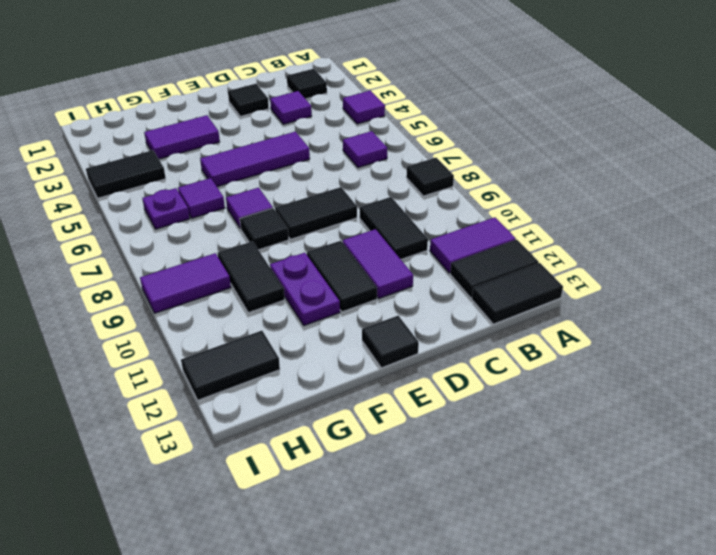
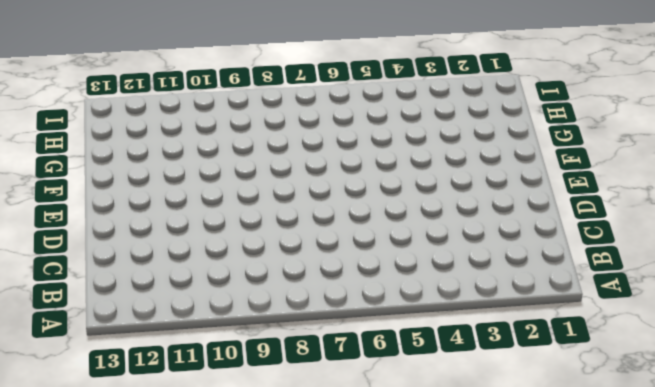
none -> purple 1x1 tile [343,91,385,124]
none -> black 1x1 tile [406,158,454,196]
none -> purple 1x2 tile [430,217,516,273]

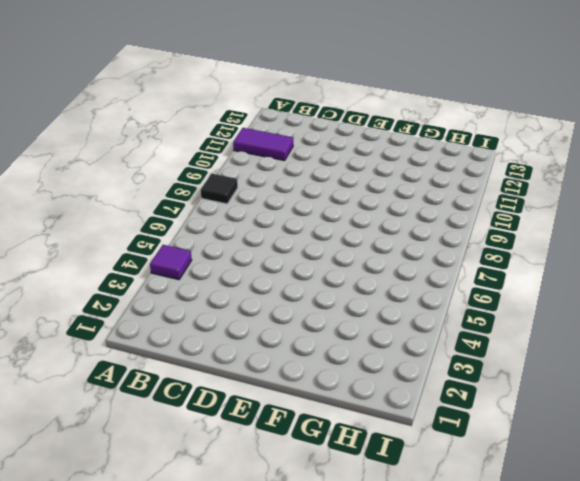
none -> black 1x2 tile [450,240,539,298]
none -> black 1x2 tile [472,263,563,324]
none -> black 1x1 tile [287,69,327,99]

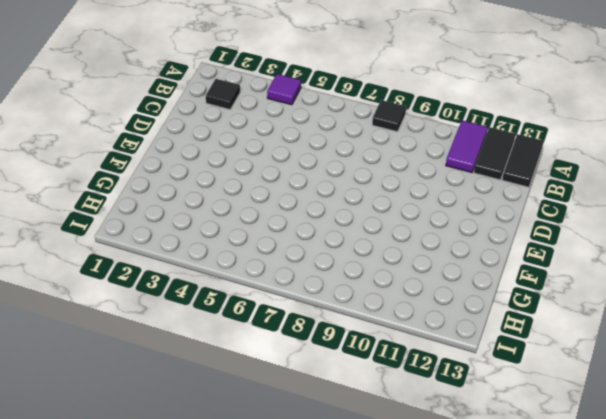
none -> purple 1x1 tile [343,131,387,168]
none -> purple 1x1 tile [270,91,312,124]
none -> black 1x2 tile [360,197,428,259]

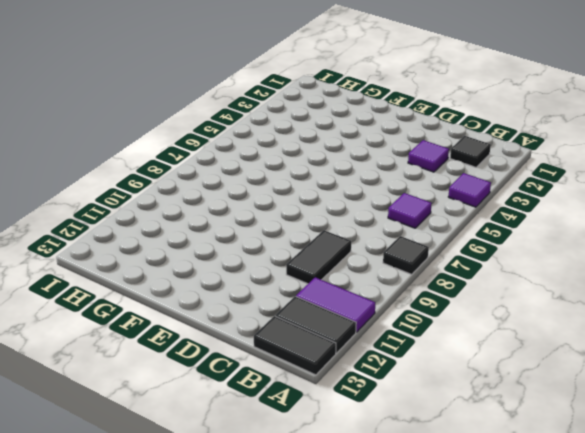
none -> black 1x1 tile [228,84,269,116]
none -> purple 1x3 tile [200,131,310,187]
none -> black 1x2 tile [275,187,357,239]

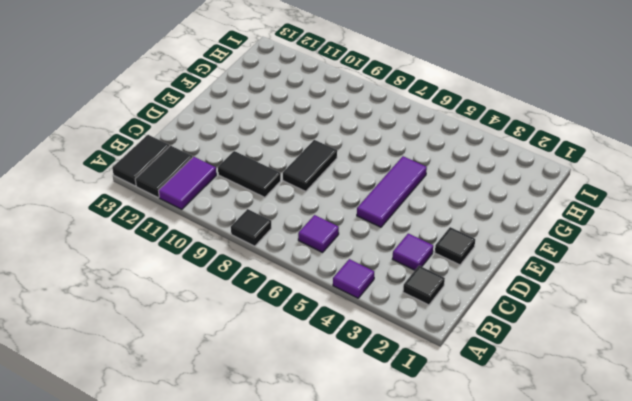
none -> purple 1x2 tile [343,229,413,298]
none -> black 1x2 tile [307,241,377,312]
none -> black 1x1 tile [362,316,419,368]

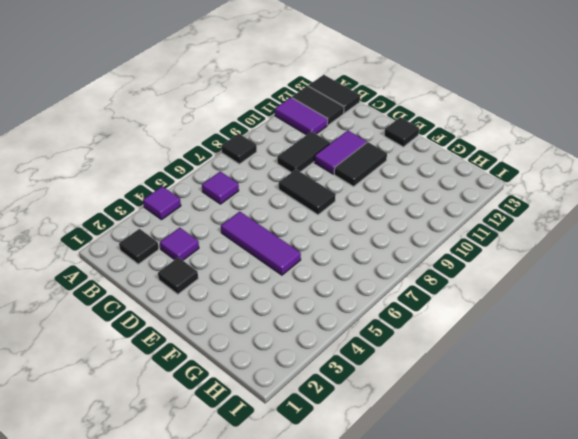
none -> purple 1x2 tile [144,115,220,159]
none -> purple 1x1 tile [226,188,273,229]
none -> black 1x1 tile [240,208,289,250]

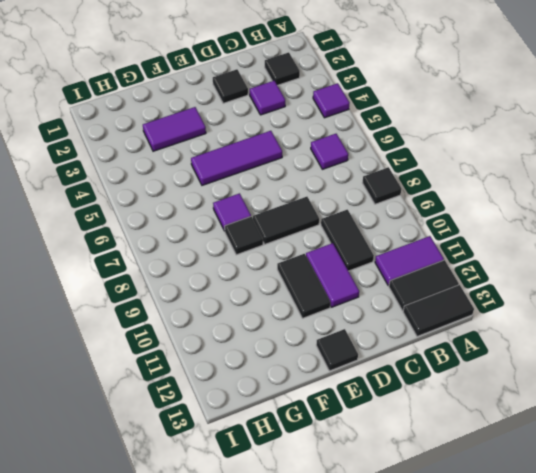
none -> purple 1x2 plate [270,253,340,326]
none -> purple 1x1 tile [178,178,225,218]
none -> black 1x2 tile [217,241,285,313]

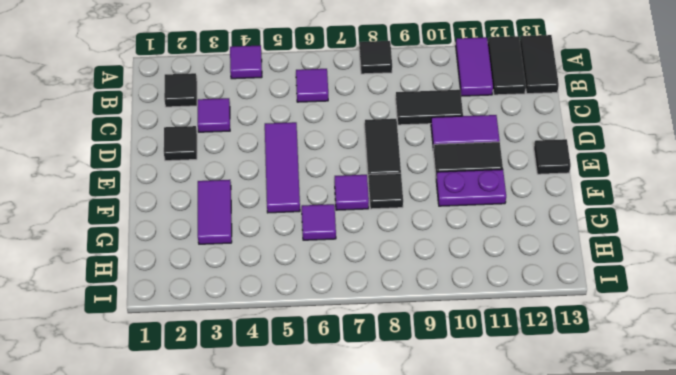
none -> black 1x2 tile [217,241,285,313]
none -> black 1x2 tile [86,150,166,198]
none -> purple 1x1 plate [142,188,190,229]

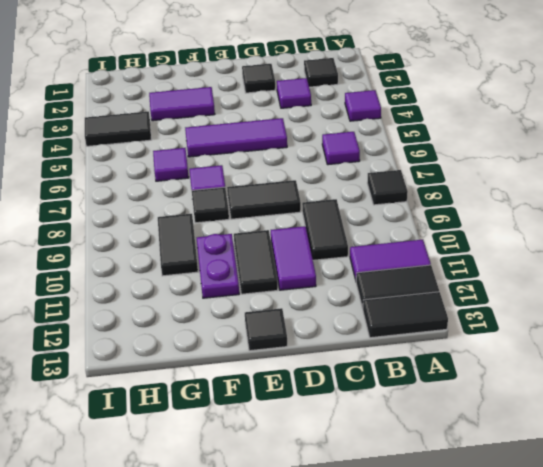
none -> purple 1x1 plate [142,188,190,229]
none -> purple 1x2 tile [140,253,231,313]
none -> black 1x2 tile [181,331,280,400]

